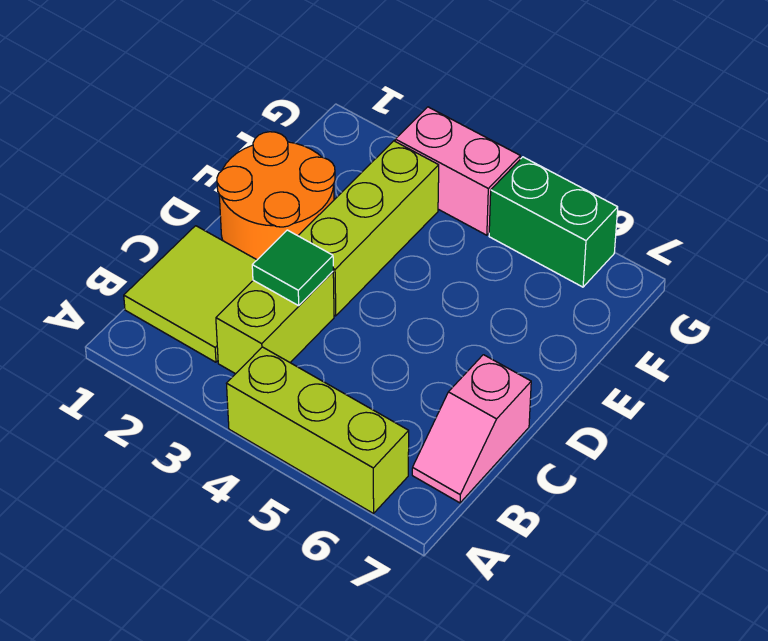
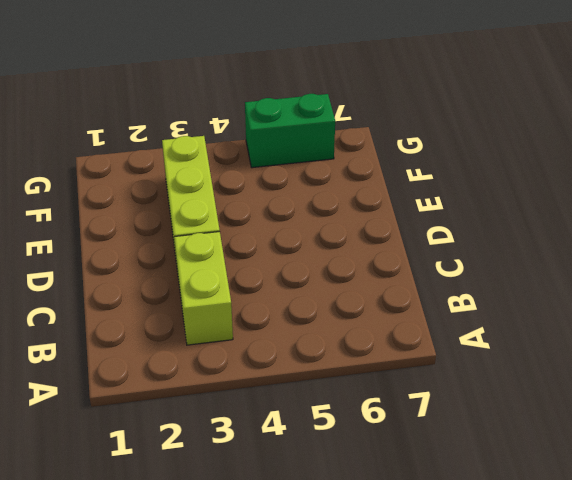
none -> lime 1x3 brick [227,347,409,513]
none -> lime 2x2 tile [124,226,257,362]

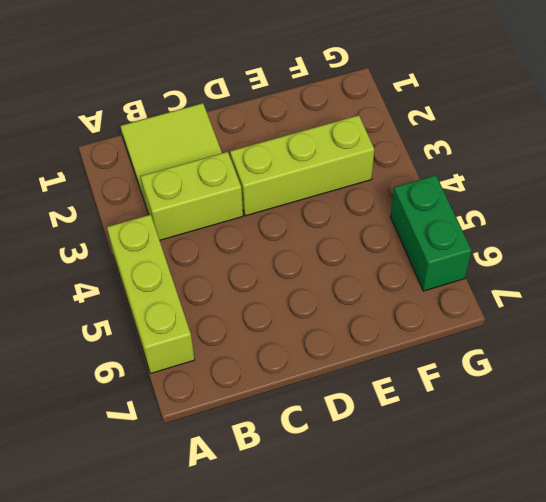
none -> pink 1x2 slope [412,355,531,503]
none -> orange 2x2 round brick [217,132,335,260]

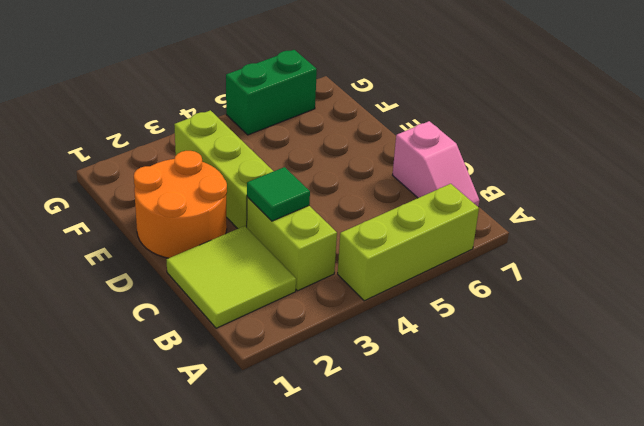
none -> pink 1x2 brick [395,107,520,235]

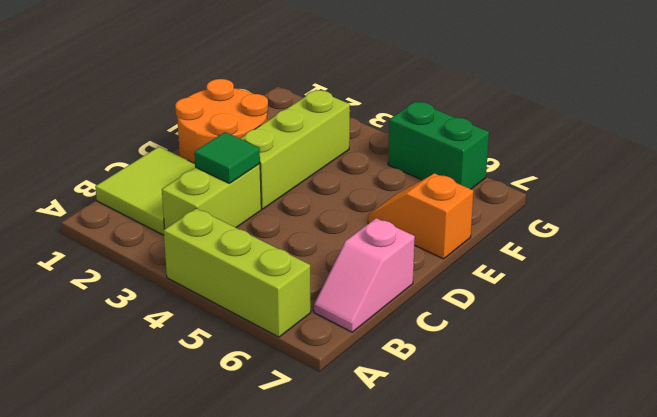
orange 1x2 slope [368,173,473,259] -> none
none -> pink 1x2 brick [395,107,520,235]

